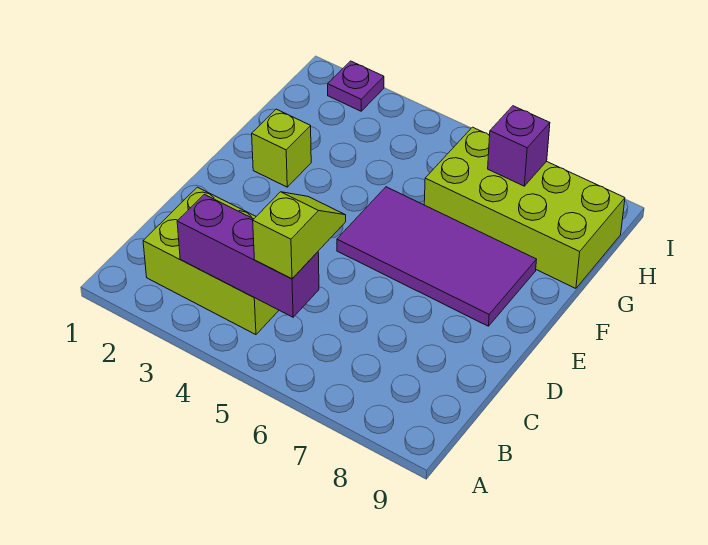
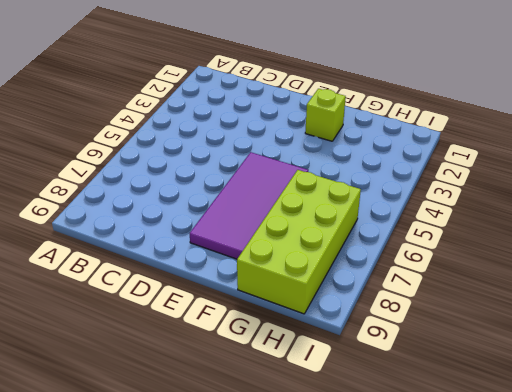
none -> lime 2x3 brick [143,187,279,335]
none -> purple 1x1 plate [328,61,384,111]

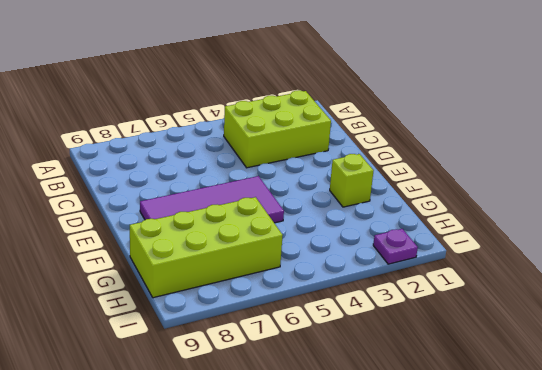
none -> purple 1x3 brick [177,194,319,317]
none -> purple 1x1 brick [488,106,550,186]

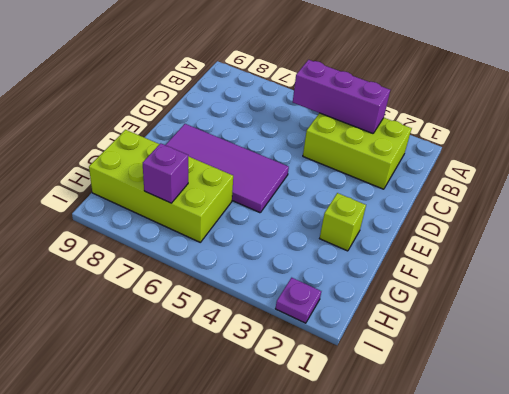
none -> lime 1x2 slope [253,192,346,279]

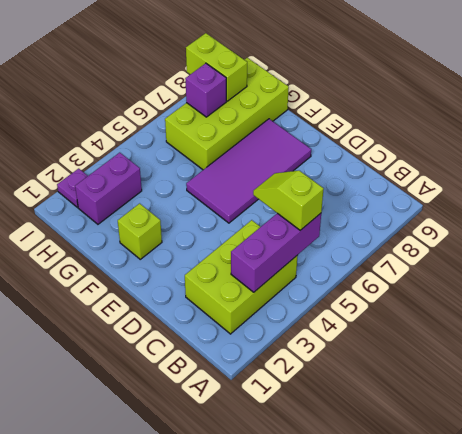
purple 1x2 brick [75,153,142,224] -> none
lime 1x2 brick [186,33,247,101] -> none

